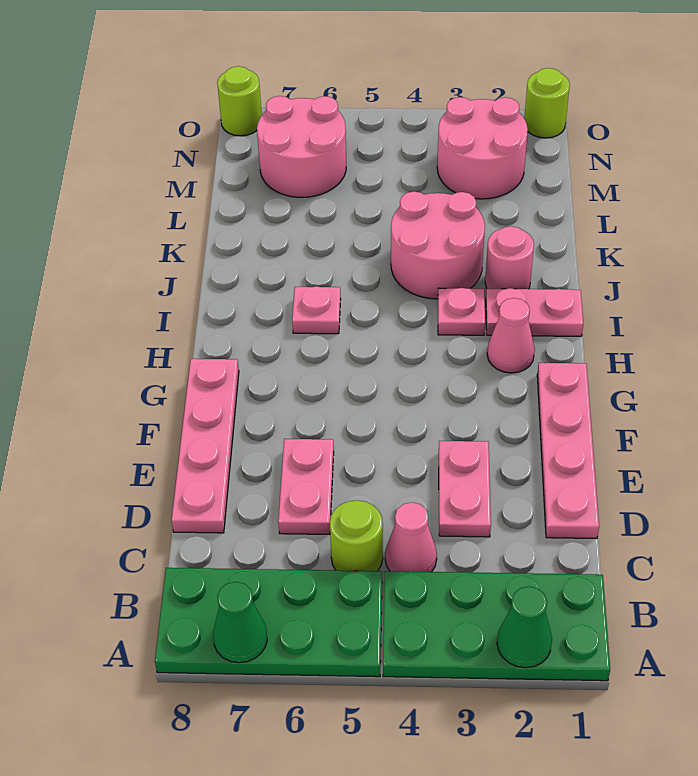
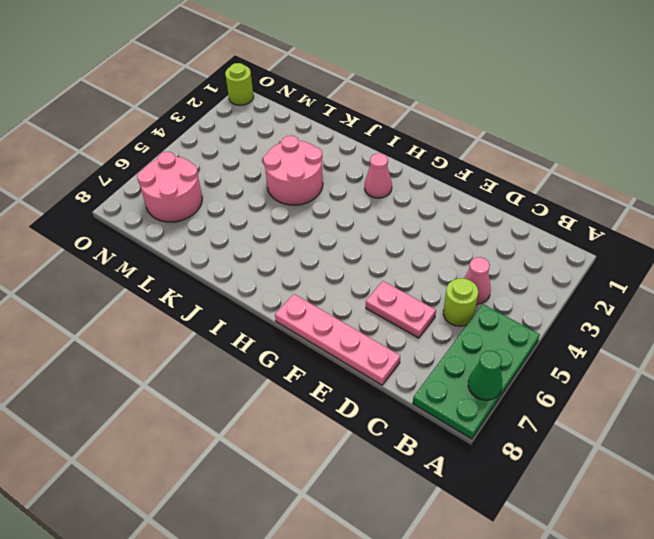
none -> green 2x4 plate [383,571,610,681]
none -> pink 1x4 plate [537,363,599,539]
none -> pink 1x2 plate [439,441,491,537]

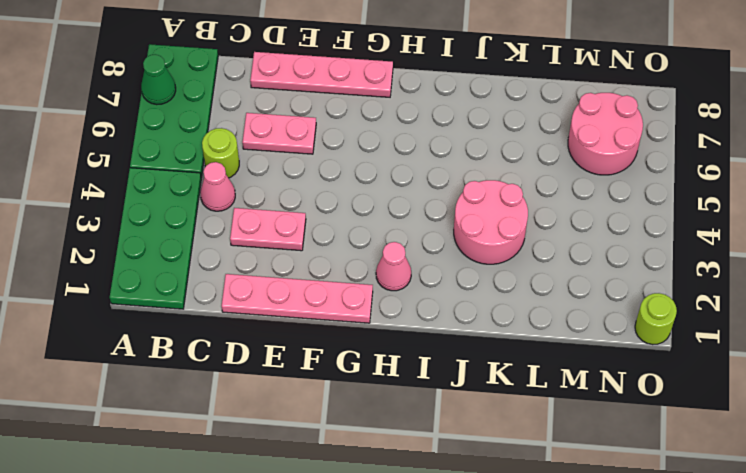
none -> pink 1x2 plate [486,288,583,336]
none -> pink 1x1 plate [438,288,485,335]
none -> pink 1x1 plate [292,286,341,334]

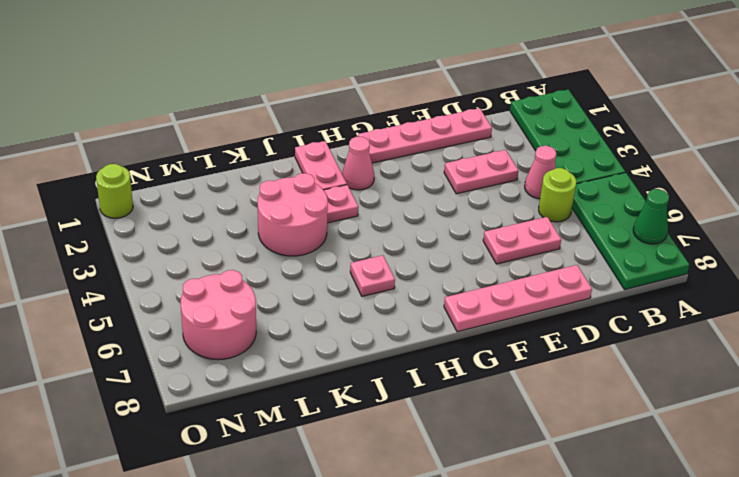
none -> pink 1x1 round brick [485,226,534,289]
none -> pink 2x2 round brick [437,97,528,199]
none -> lime 1x1 round brick [217,66,262,136]

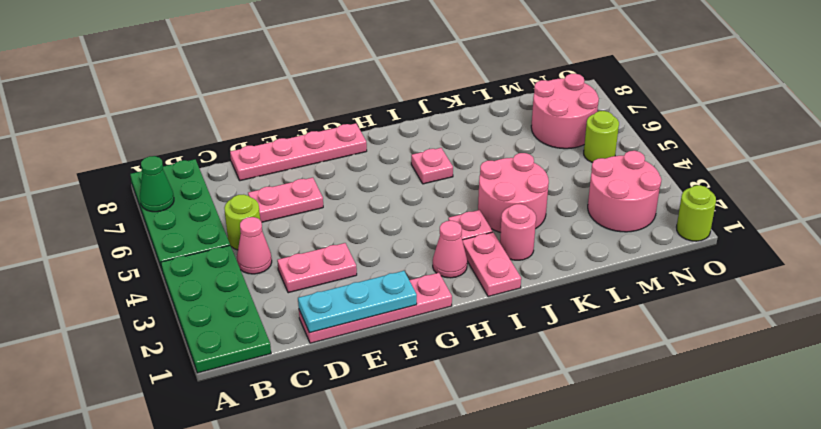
cyan 1x3 plate [298,271,417,333] -> none
lime 1x1 round brick [584,111,619,163] -> lime 1x1 round brick moved to [217,66,262,136]
none -> green 1x1 cone [497,586,552,668]

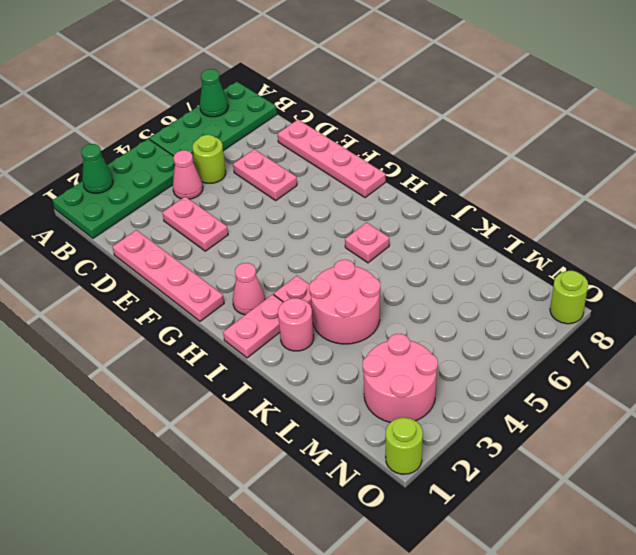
none -> pink 2x2 round brick [257,96,346,198]

